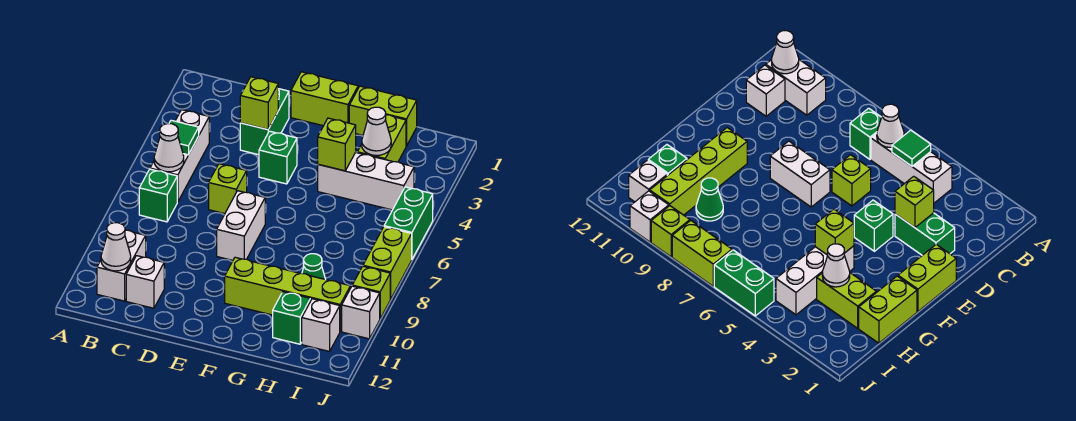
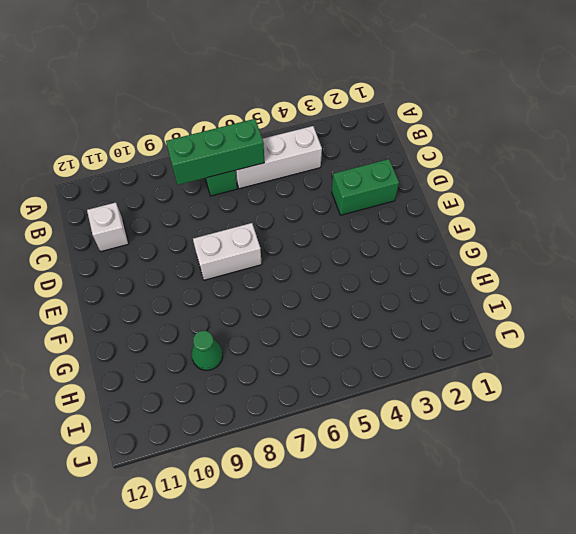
green 1x3 brick [166,119,264,185] -> white 1x1 cone [154,124,184,172]
none -> white 1x2 brick [97,230,146,301]
none -> lime 1x1 brick [209,164,247,214]
none -> lime 1x2 brick [291,72,358,126]

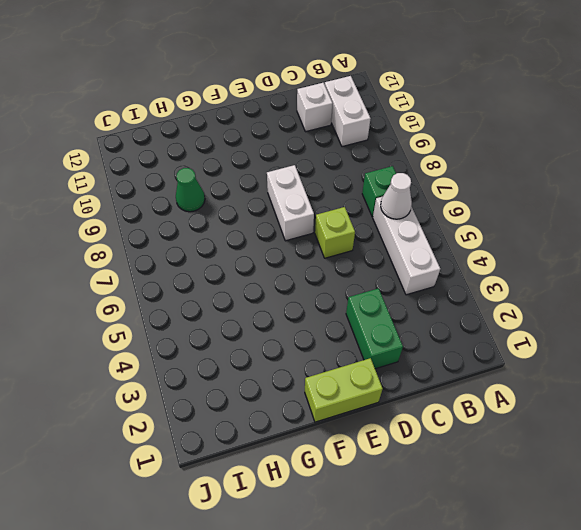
none -> green 1x1 brick [259,131,297,184]
none -> lime 1x4 brick [225,257,350,331]
none -> lime 1x2 brick [349,86,417,146]

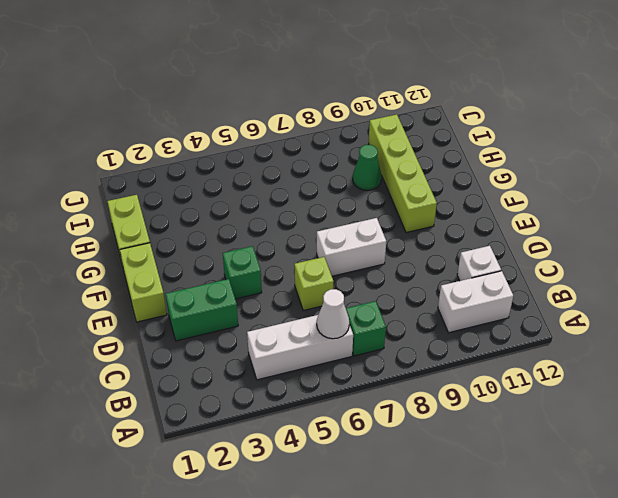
none -> white 1x3 brick [318,152,414,210]
none -> lime 1x2 brick [358,115,406,162]
none -> green 1x1 brick [273,292,311,344]

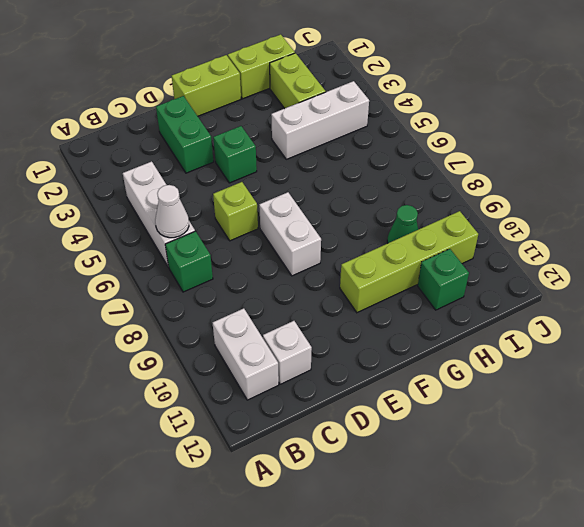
none -> white 1x1 brick [302,299,340,351]
none -> green 1x2 brick [384,187,433,259]
none -> lime 1x2 brick [363,227,412,299]

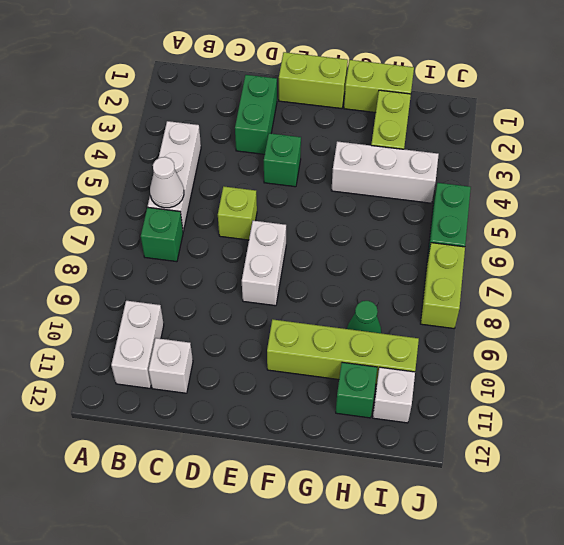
none -> lime 1x1 brick [352,266,390,318]
none -> white 1x1 brick [342,286,380,339]
none -> green 1x1 tile [169,120,199,155]

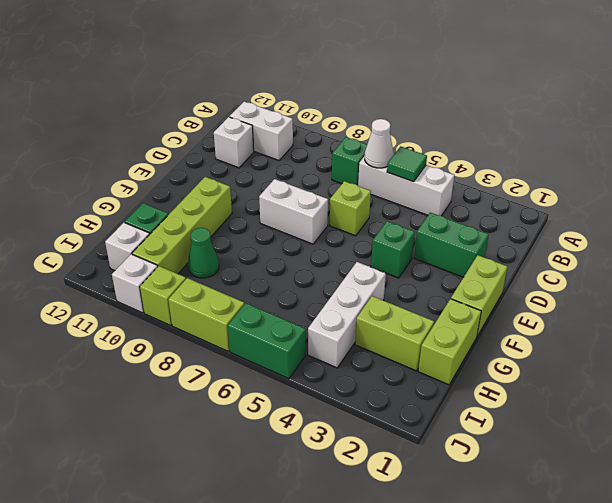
none -> white 1x1 cone [101,223,131,271]
none -> lime 1x1 brick [240,77,278,129]
none -> lime 1x1 brick [318,118,356,171]

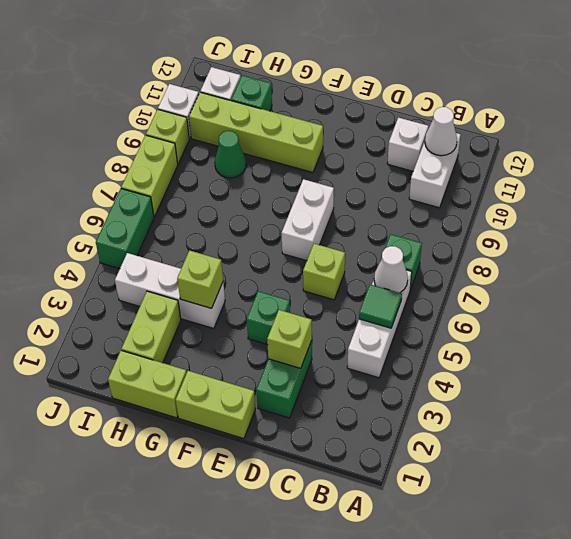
none -> white 1x1 cone [362,107,391,155]

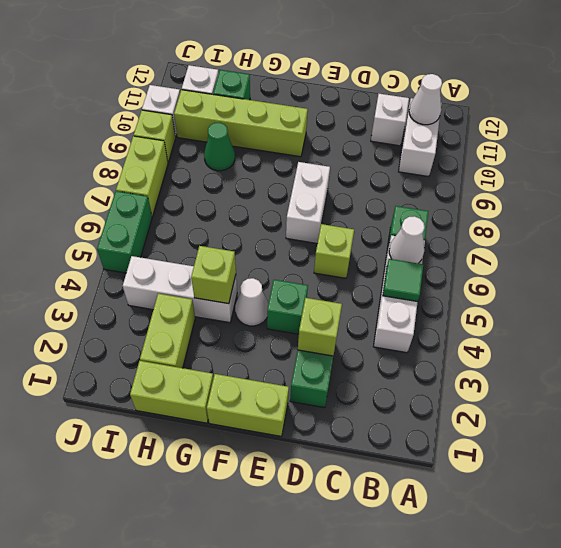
white 1x1 cone [235,278,268,326] -> white 1x1 cone moved to [362,107,391,155]

